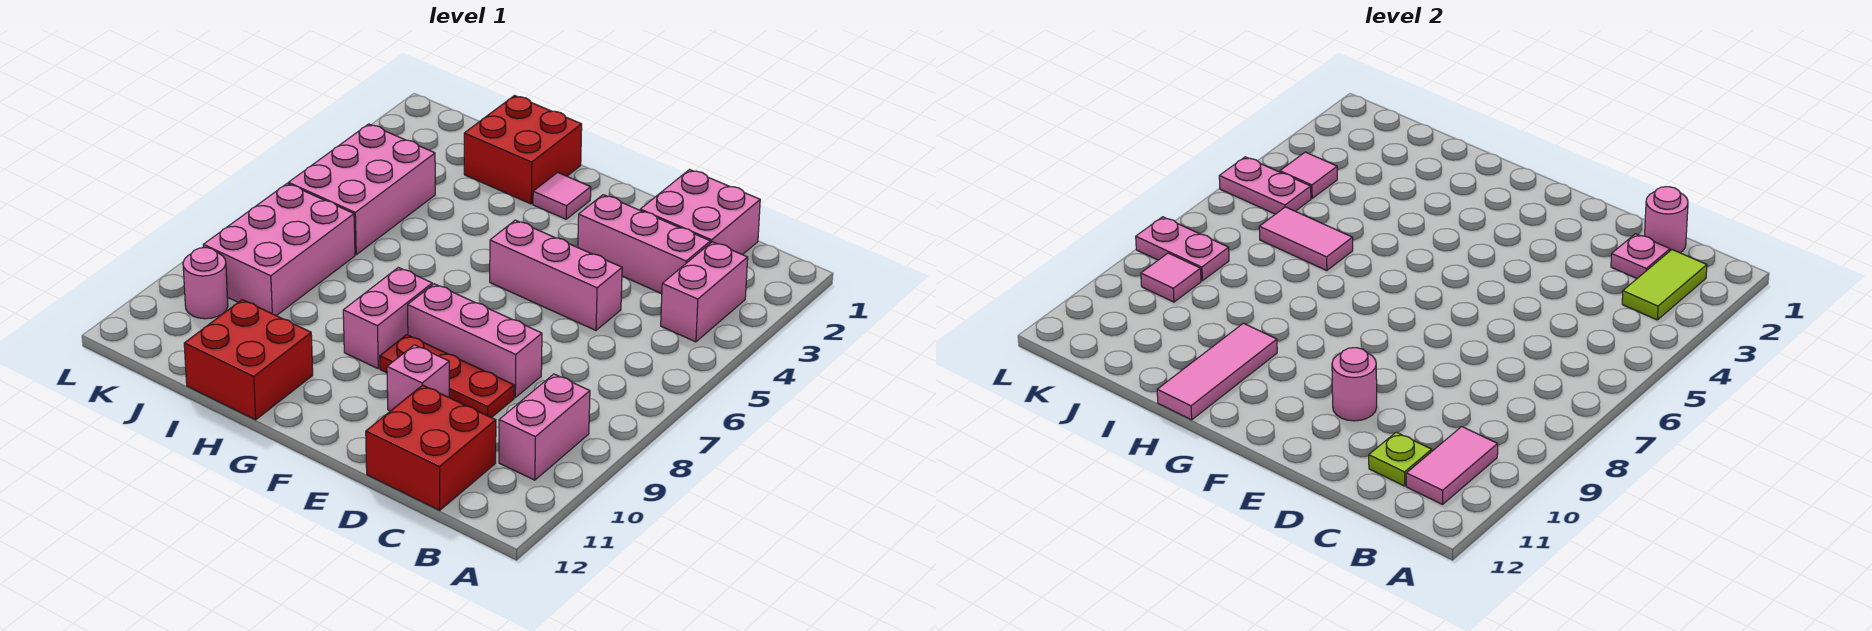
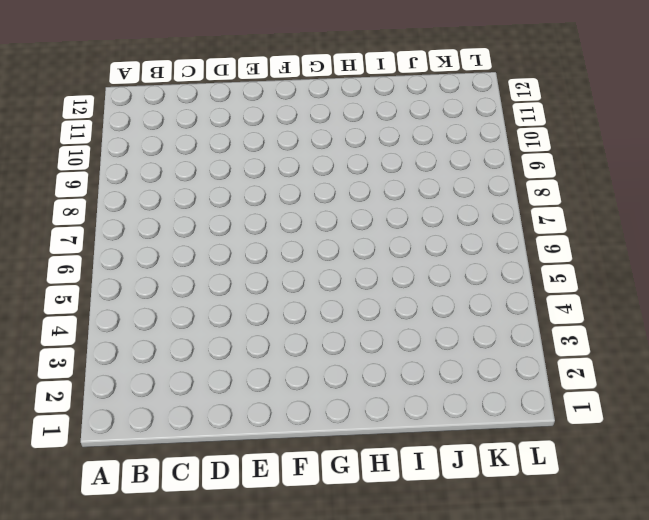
none -> pink 1x2 brick [661,242,748,342]
none -> pink 1x2 brick [499,374,590,480]
none -> pink 2x2 brick [640,170,760,255]

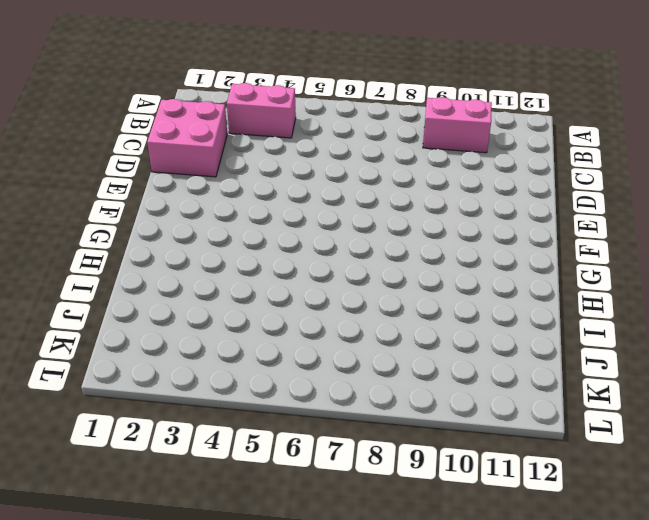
none -> pink 1x3 brick [578,195,710,294]
none -> red 2x2 brick [366,385,496,510]
none -> pink 1x3 brick [490,220,622,330]

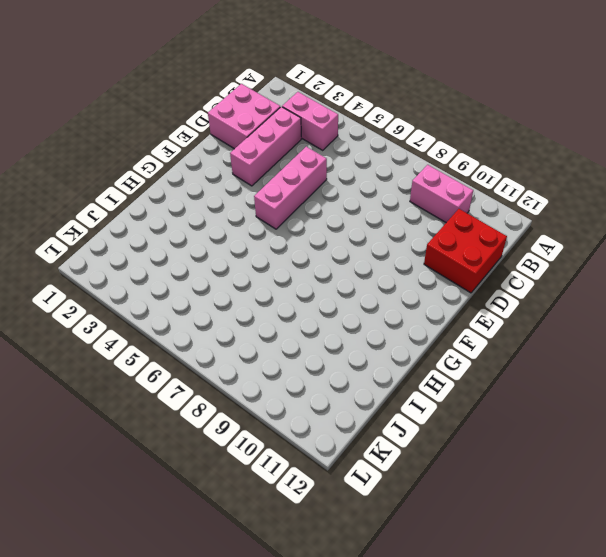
none -> pink 1x3 brick [408,284,542,397]
none -> red 1x3 plate [380,335,514,418]
none -> pink 1x1 brick [387,345,449,411]

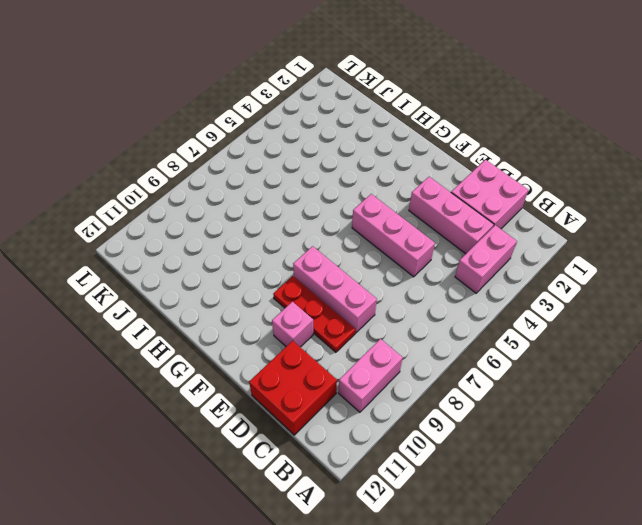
none -> pink 1x1 tile [533,172,591,219]
none -> pink 1x2 brick [343,267,432,368]
none -> red 2x2 brick [464,96,582,204]

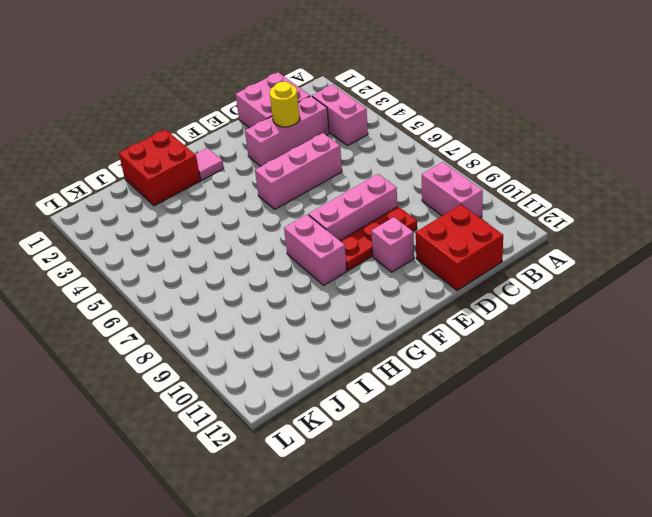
yellow 1x1 round brick [270,82,300,127] -> none
none -> red 2x2 brick [184,300,313,420]
none -> pink 2x3 brick [288,124,435,255]
none -> pink 2x3 brick [203,183,355,316]

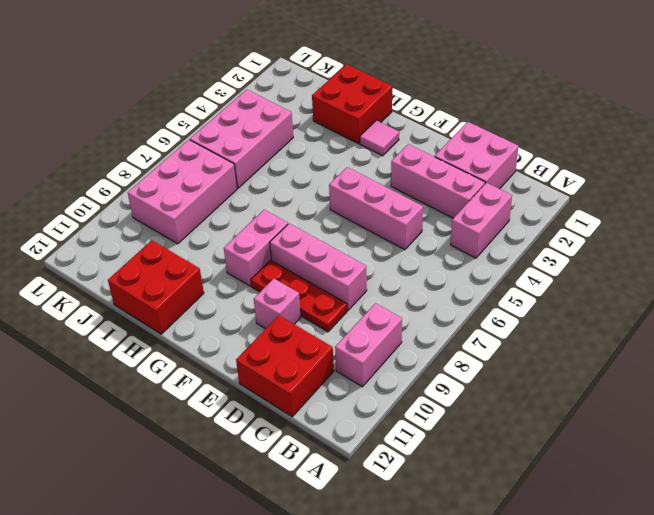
none -> pink 1x1 round brick [183,248,228,319]
none -> lime 1x2 tile [1622,250,1707,320]
none -> pink 1x2 tile [1406,427,1498,504]

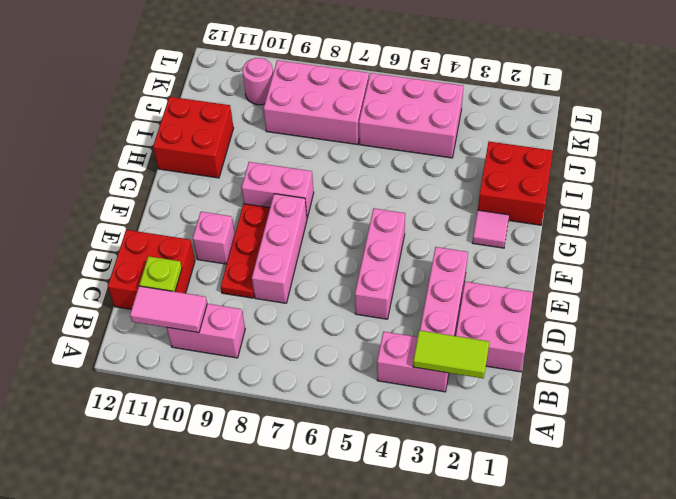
none -> pink 1x1 round brick [1645,187,1688,253]
none -> pink 1x1 plate [1611,234,1670,278]
none -> pink 1x1 round brick [1332,348,1377,421]

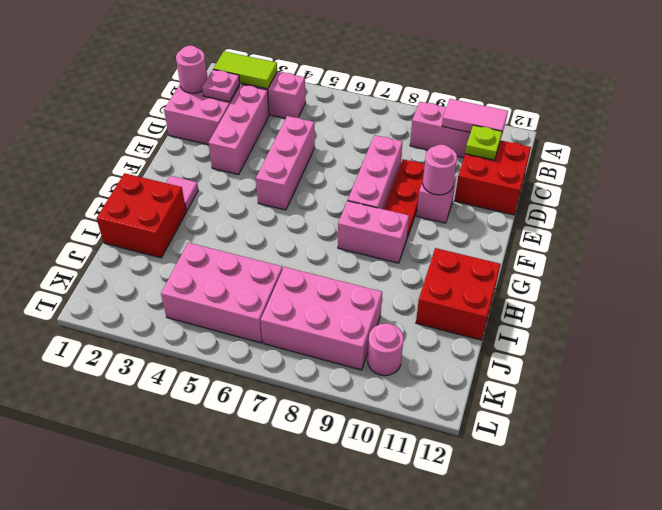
none -> pink 1x3 tile [1157,323,1277,420]
none -> pink 1x2 tile [1259,207,1353,271]
none -> pink 1x1 tile [1280,152,1337,198]

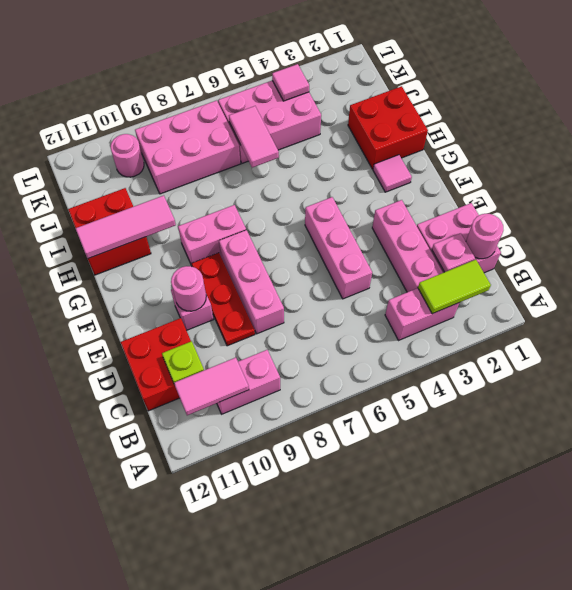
none -> pink 1x2 plate [1219,157,1311,214]
none -> pink 1x2 plate [1136,217,1229,281]
none -> pink 1x1 tile [1141,253,1201,302]

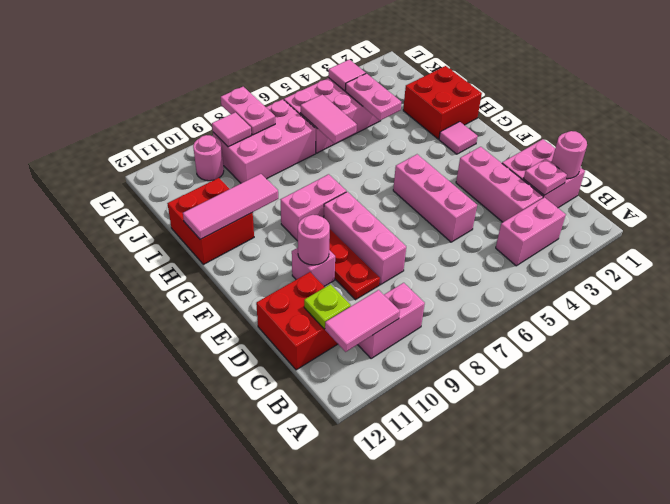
pink 1x2 plate [345,74,401,121] -> pink 1x2 plate moved to [1219,157,1311,214]
none -> lime 1x2 tile [1622,250,1707,320]

